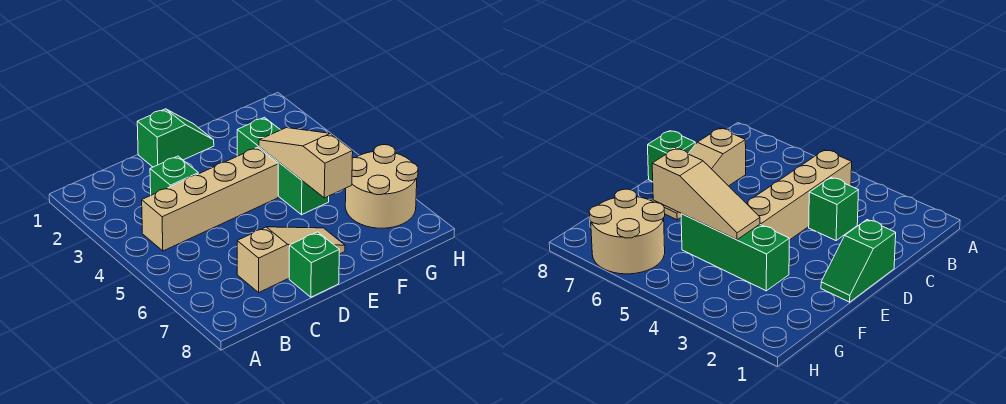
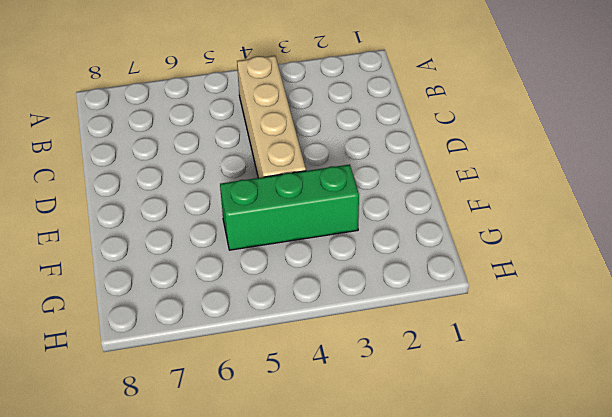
none -> green 1x1 brick [150,156,198,195]
none -> tan 1x3 slope [237,227,345,292]

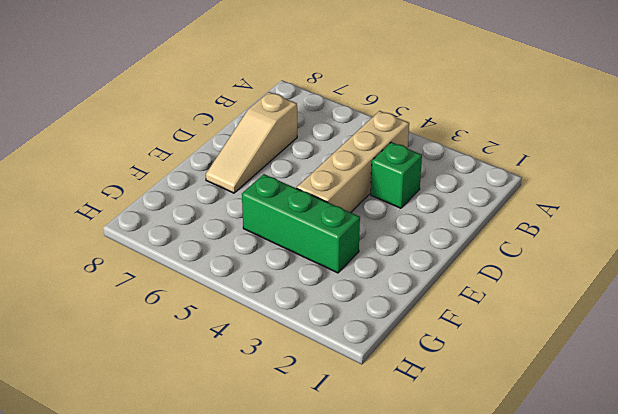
none -> green 1x2 slope [137,109,214,167]
none -> green 1x1 brick [289,232,339,297]

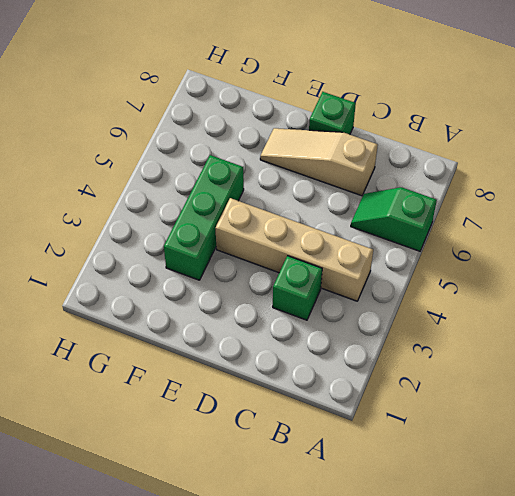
green 1x2 slope [351,187,437,251] -> green 1x2 slope moved to [137,109,214,167]
none -> tan 2x2 round brick [345,145,418,228]
none -> tan 1x3 slope [259,128,353,198]

